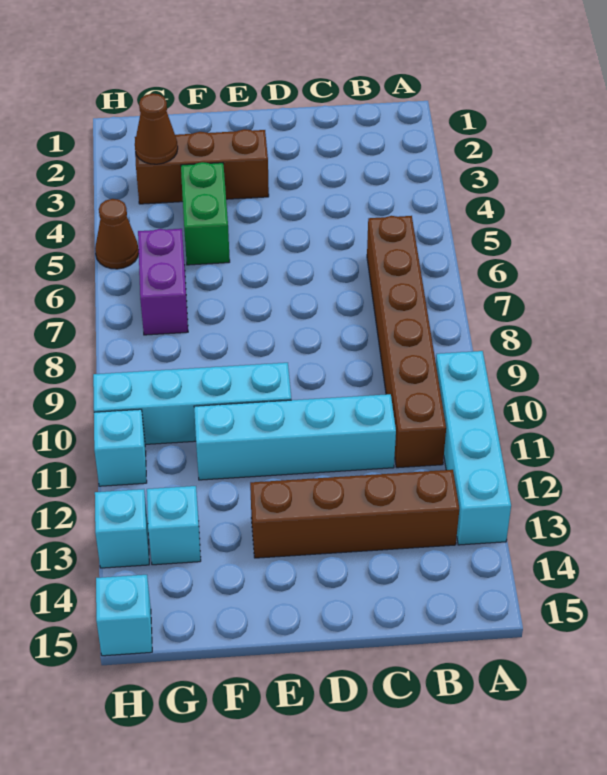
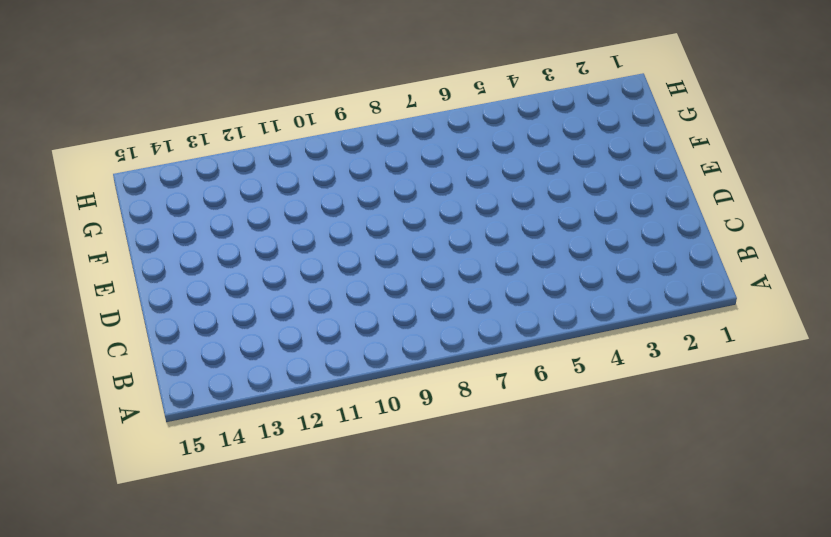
none -> cyan 1x4 brick [436,351,511,545]
none -> brown 1x6 brick [367,216,446,468]
none -> brown 1x4 brick [250,470,459,558]

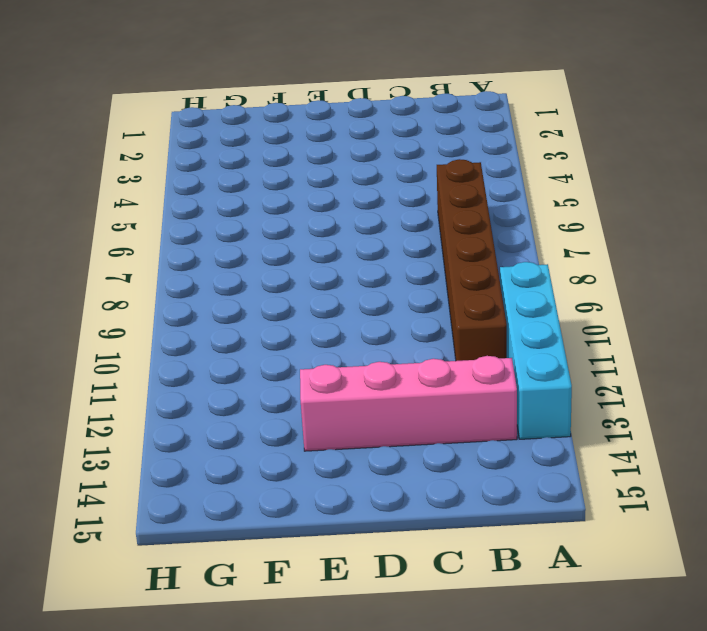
pink 1x4 brick [300,356,517,451] -> brown 1x4 brick [250,470,459,558]
none -> cyan 1x4 brick [194,394,396,480]
none -> brown 1x3 brick [135,129,269,204]
none -> cyan 1x4 brick [93,363,291,444]

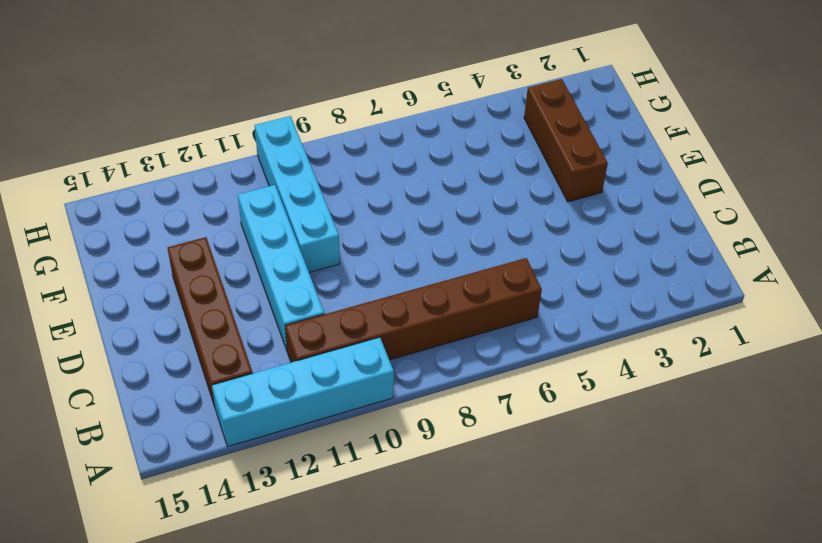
none -> green 1x2 brick [181,162,230,265]
none -> purple 1x2 brick [138,229,188,335]
none -> cyan 1x1 brick [147,486,201,565]

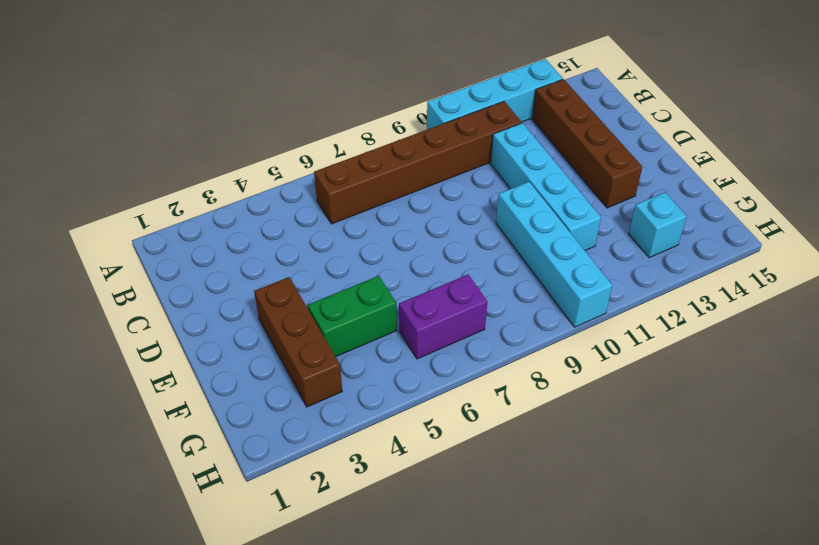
none -> brown 1x1 cone [95,199,139,269]
none -> cyan 1x1 brick [94,409,147,486]
none -> cyan 1x1 brick [95,489,149,568]

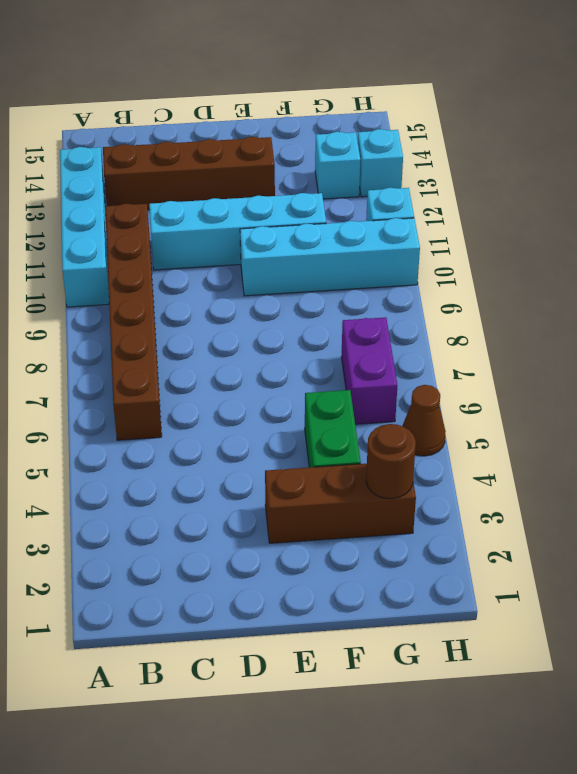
brown 1x1 round brick [366,424,416,499] -> brown 1x1 cone [135,93,178,164]
none -> cyan 1x1 brick [96,575,152,656]

